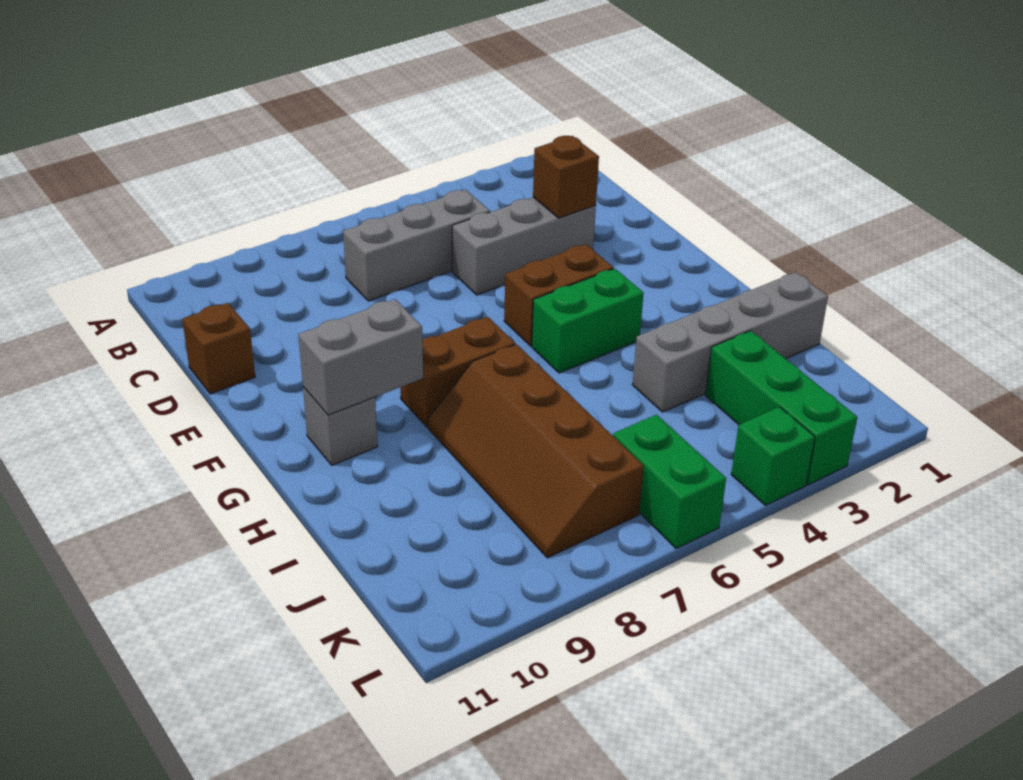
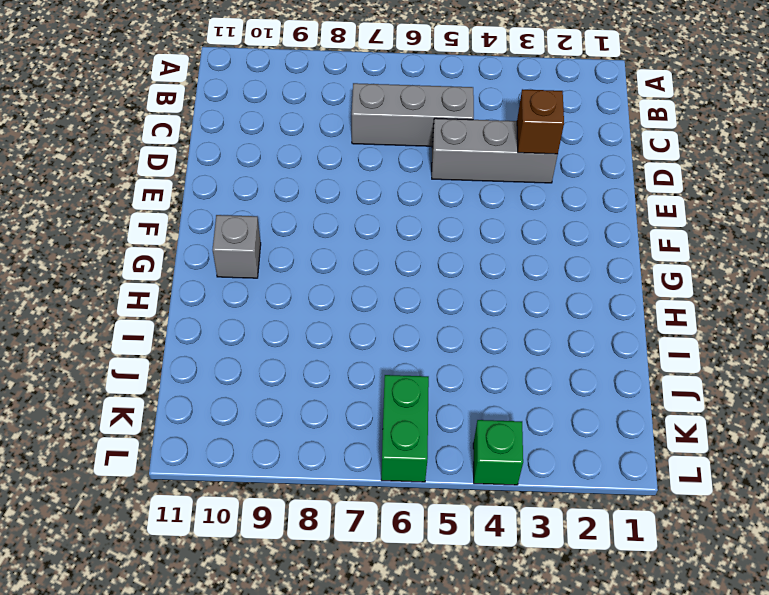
none -> brown 1x1 brick [182,303,255,394]
none -> brown 1x2 brick [504,244,613,346]
none -> green 1x2 brick [532,269,644,373]

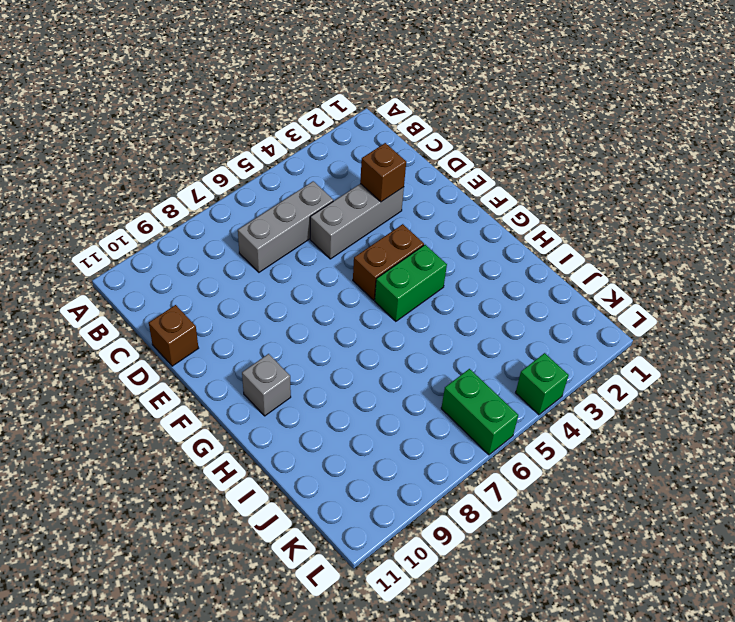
none -> brown 1x2 brick [400,317,515,427]
none -> brown 2x4 slope [428,344,644,558]
none -> grey 1x4 brick [632,272,828,412]

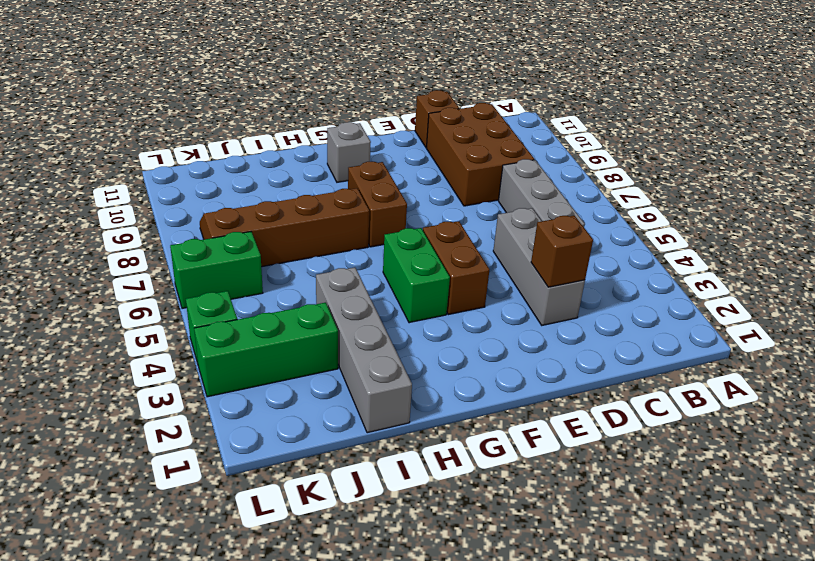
brown 2x3 brick [426,103,534,206] -> none
none -> grey 1x2 brick [299,299,423,415]

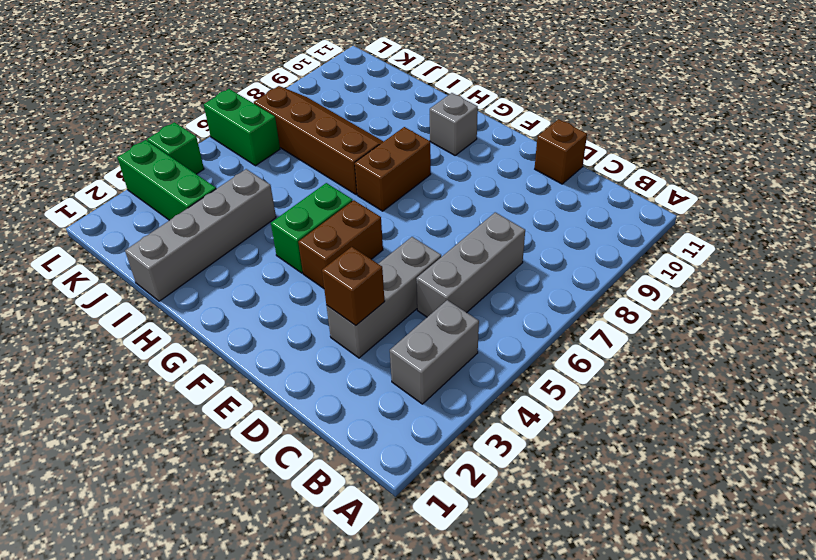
grey 1x2 brick [390,300,479,404] -> grey 1x2 brick moved to [299,299,423,415]

